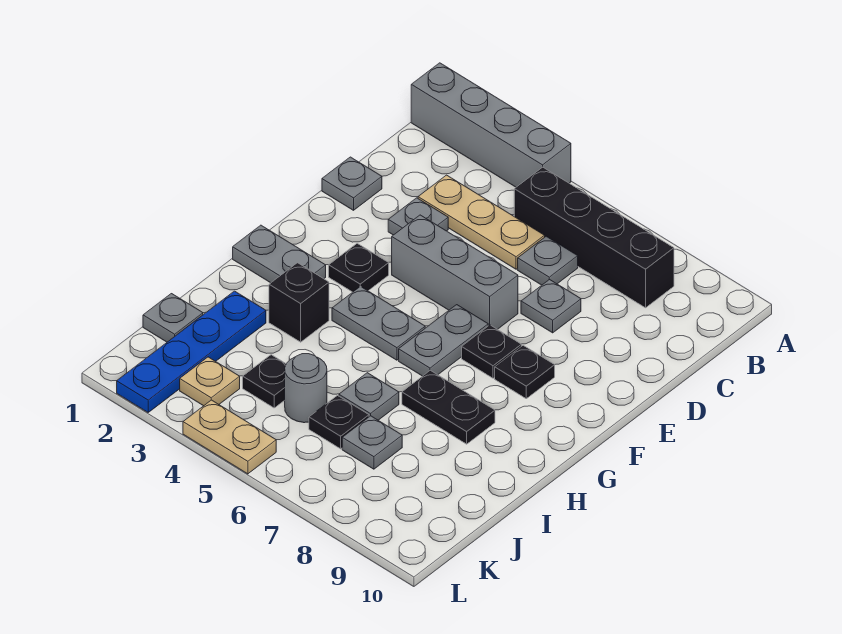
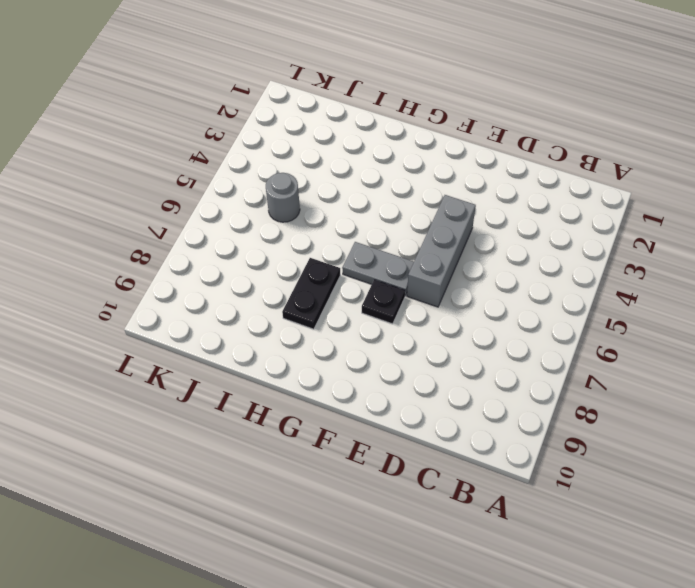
none -> grey 1x4 brick [411,63,571,187]
none -> black 1x4 brick [514,167,674,308]
none -> tan 1x3 plate [418,175,545,269]

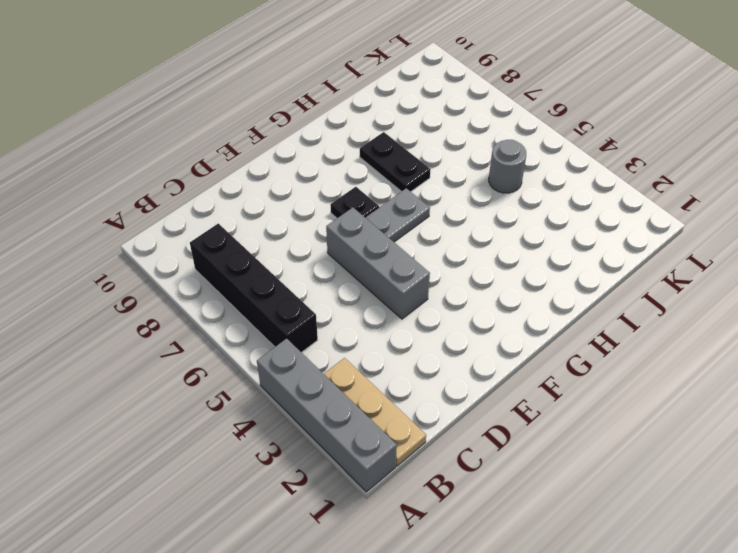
tan 1x3 plate [324,358,426,466] -> tan 1x3 plate moved to [418,175,545,269]
none -> grey 1x1 plate [518,236,578,285]
none -> grey 1x1 plate [322,157,382,210]
none -> grey 1x1 plate [388,198,448,235]

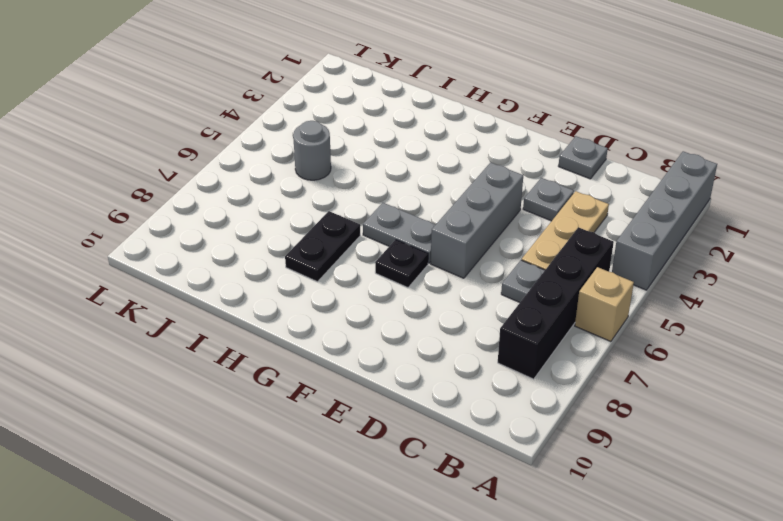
tan 1x1 brick [575,267,634,342] -> none
none -> grey 1x1 plate [521,279,581,333]
none -> black 1x1 plate [329,243,389,292]
none -> black 1x1 plate [495,345,555,399]

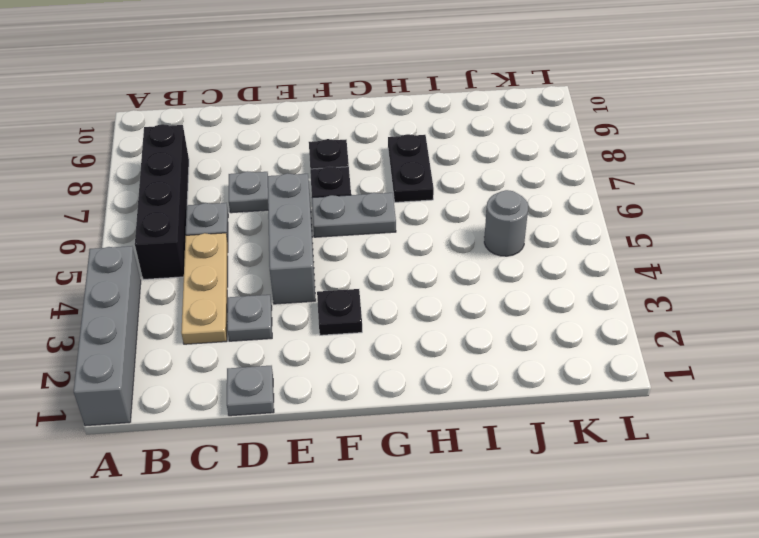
none -> grey 1x2 plate [233,225,326,283]
none -> grey 1x2 plate [332,286,425,360]
none -> black 1x1 brick [269,263,329,342]

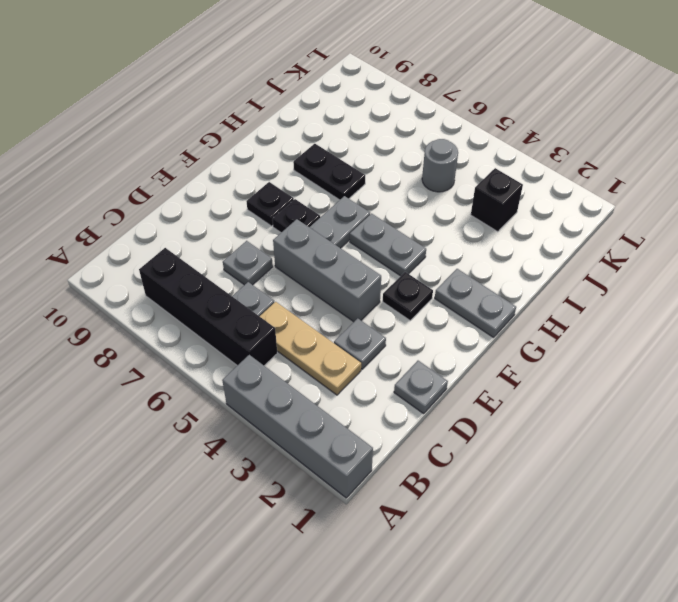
black 1x1 brick [471,168,523,232] -> black 1x1 brick moved to [269,263,329,342]
none -> blue 1x4 plate [117,291,266,412]
none -> grey 1x1 plate [339,373,399,420]
none -> grey 1x1 plate [143,294,203,342]

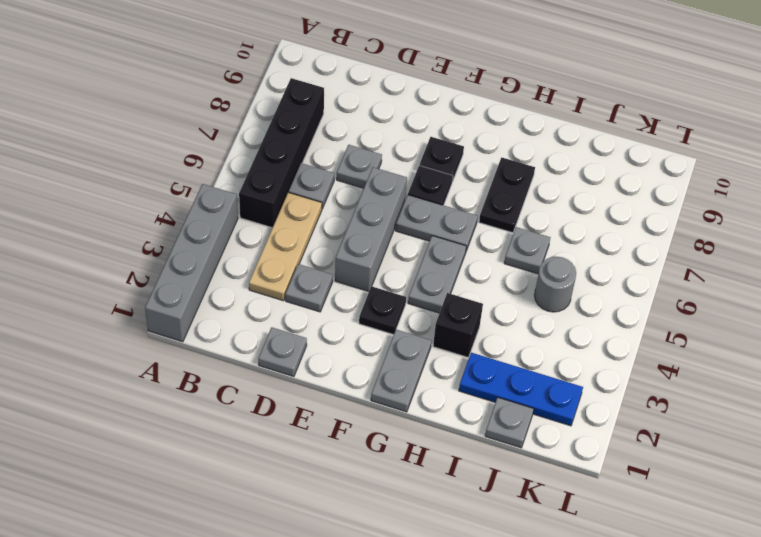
blue 1x3 plate [459,353,583,426] -> blue 1x4 plate [117,291,266,412]
none -> black 1x1 plate [243,355,286,408]
none -> black 1x1 plate [309,396,369,449]
none -> grey 1x1 plate [342,416,402,469]

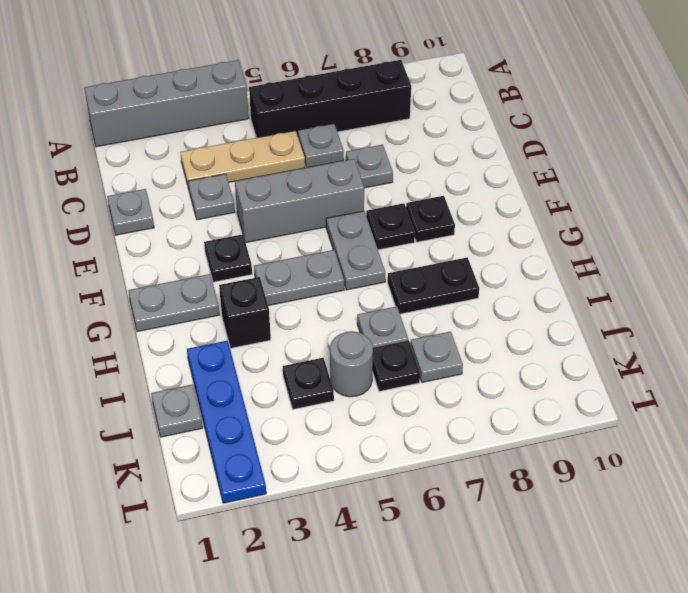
none -> tan 1x1 plate [180,357,240,406]
none -> tan 1x2 plate [183,400,276,474]

